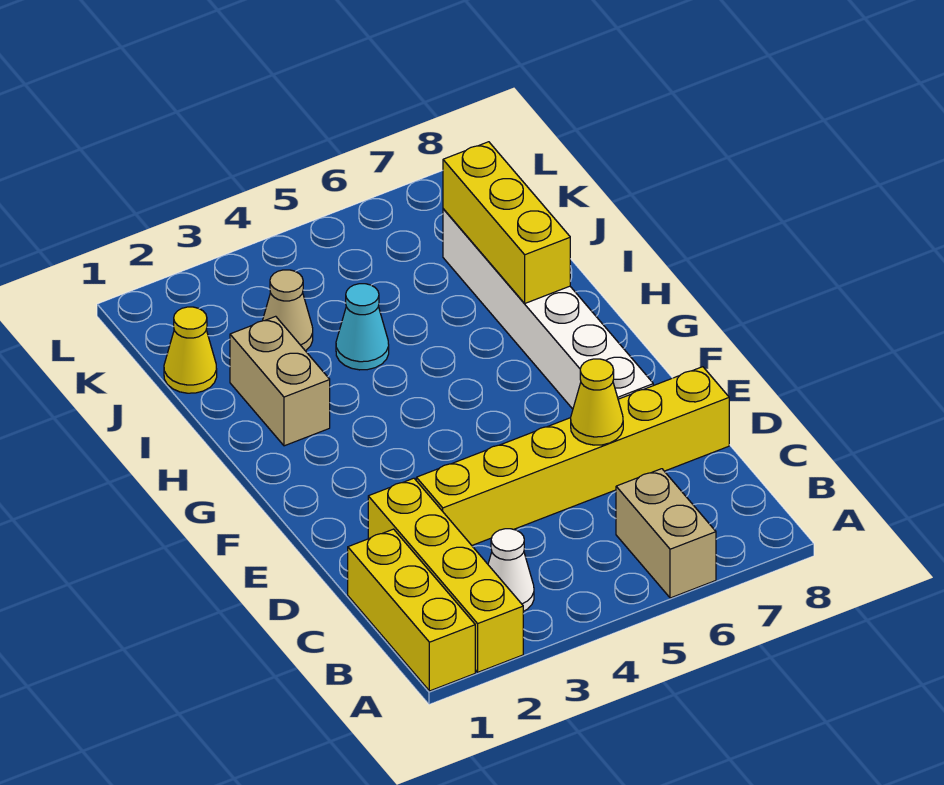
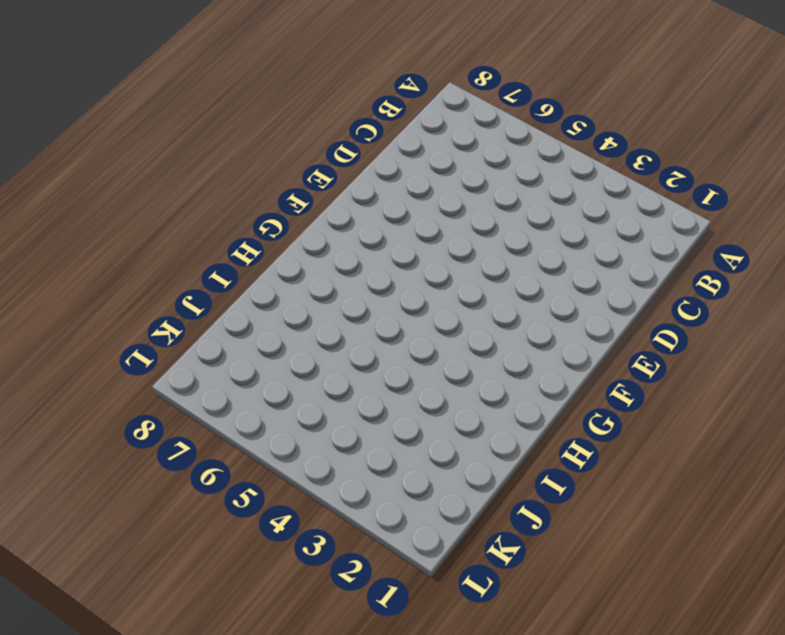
none -> yellow 1x3 brick [348,529,475,691]
none -> yellow 1x4 brick [368,478,523,672]
none -> tan 1x2 brick [616,469,716,598]

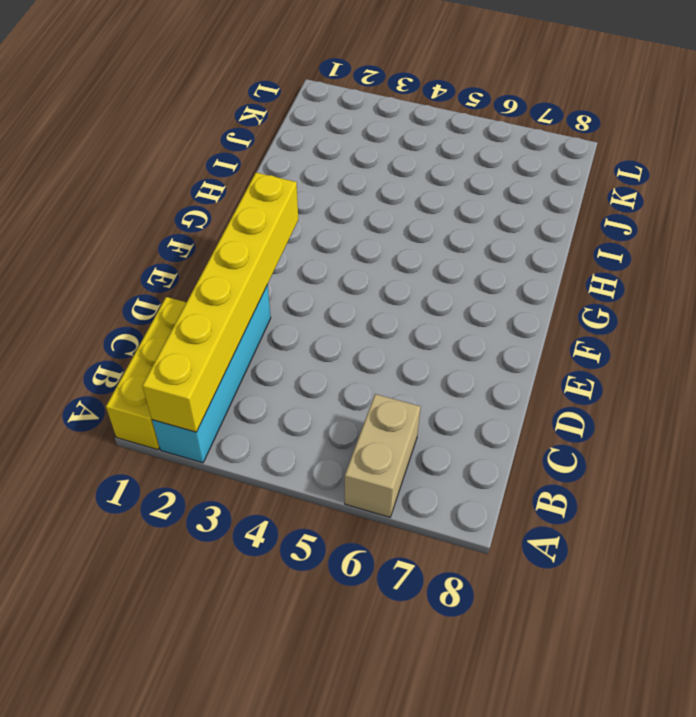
cyan 1x4 brick [152,285,271,463] -> yellow 1x4 brick [368,478,523,672]
yellow 1x6 brick [142,173,298,432] -> yellow 1x6 brick turned to [416,367,729,545]
none -> white 1x1 cone [488,529,534,611]
none -> white 1x6 brick [443,209,653,409]
none -> tan 1x2 brick [230,316,330,446]

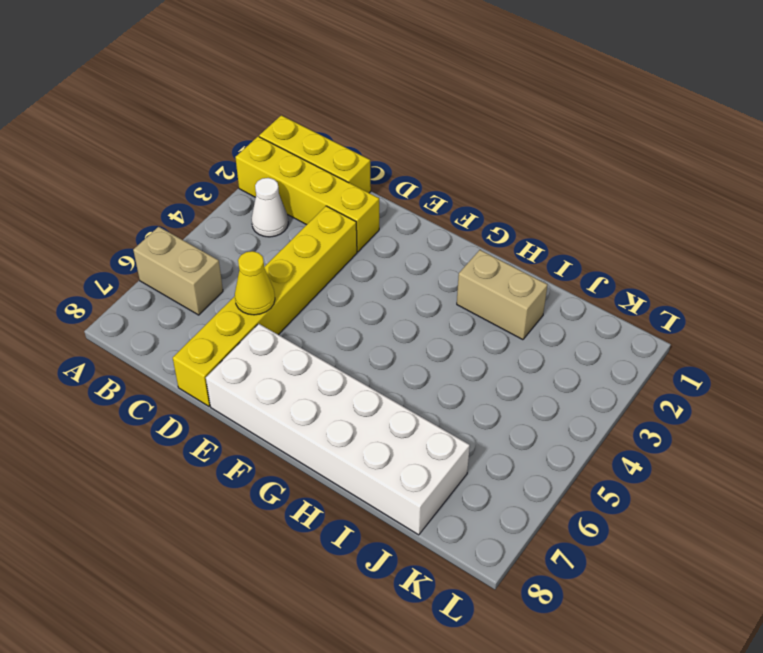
white 2x6 brick [206,324,470,535] -> white 1x6 brick [443,209,653,409]
none -> cyan 1x1 cone [336,284,389,370]
none -> yellow 1x1 cone [164,307,217,393]
none -> tan 1x1 cone [263,270,313,351]

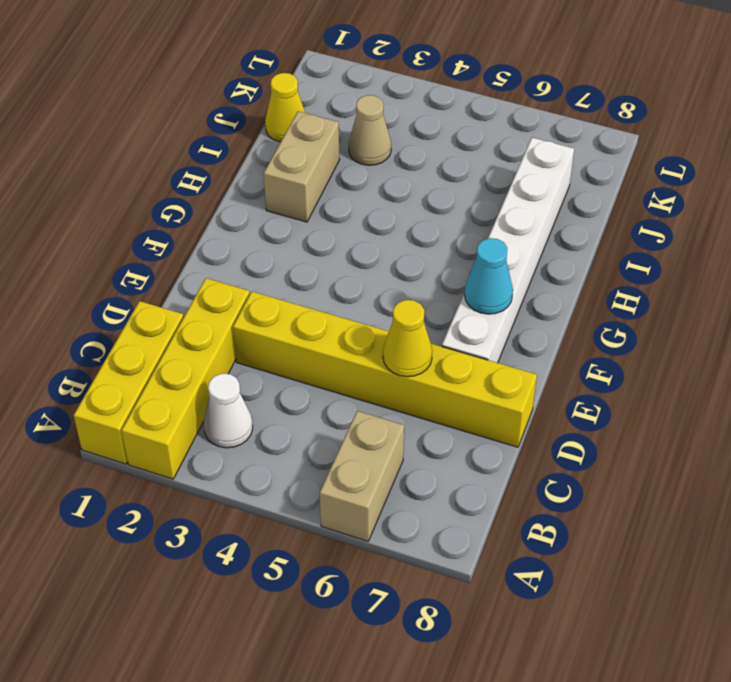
cyan 1x1 cone [464,238,513,314] -> cyan 1x1 cone moved to [336,284,389,370]
none -> yellow 1x3 brick [443,142,570,303]

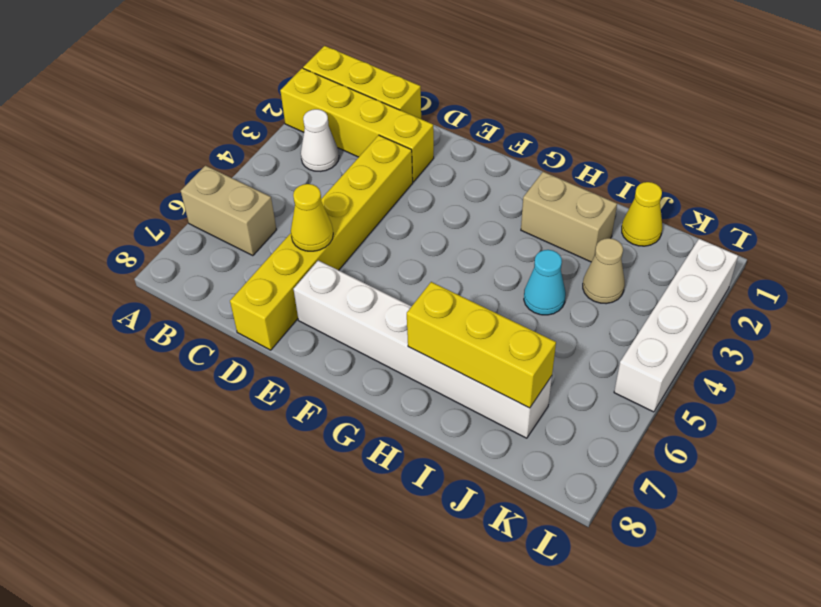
white 1x4 brick [614,239,738,412] -> none

